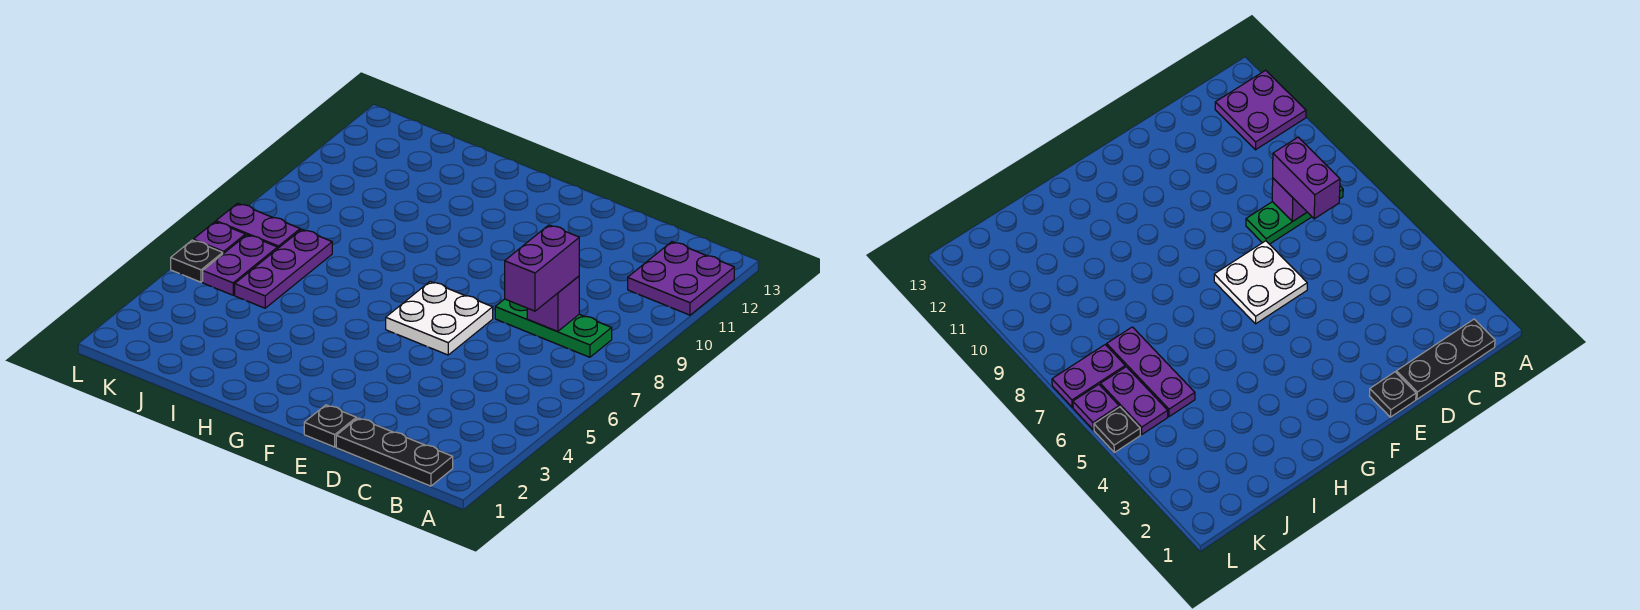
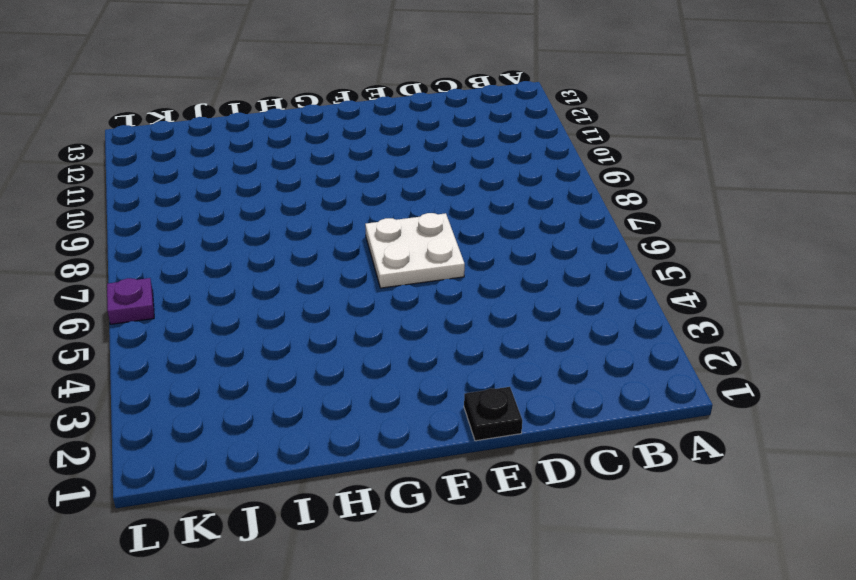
none -> purple 2x2 plate [628,242,734,315]
none -> black 1x3 plate [336,418,453,486]
none -> green 1x3 plate [495,299,612,357]

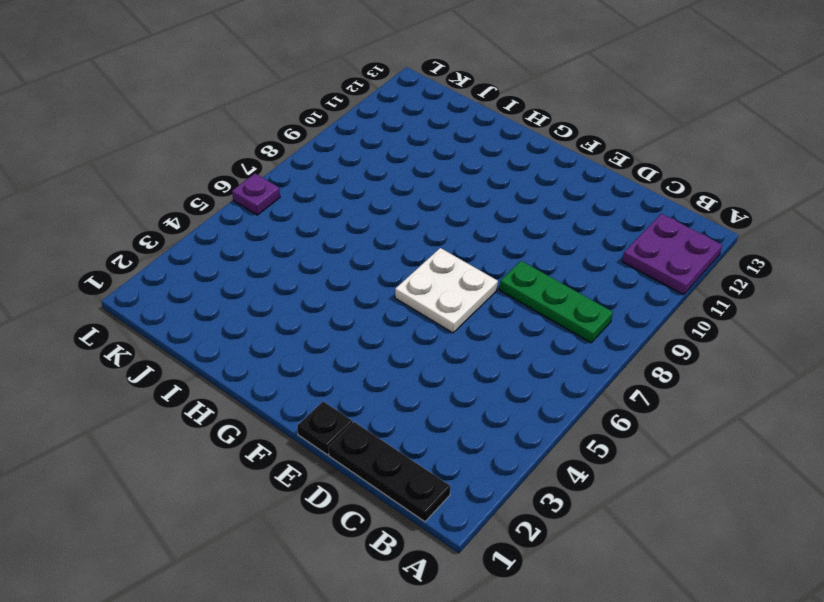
none -> purple 1x3 plate [235,229,332,308]
none -> purple 1x2 plate [203,235,278,295]
none -> purple 1x2 plate [216,203,300,248]

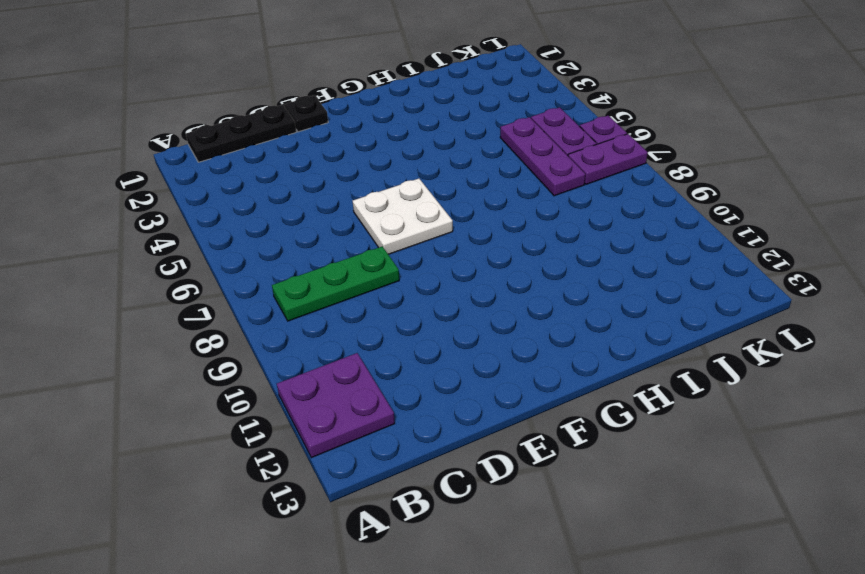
none -> black 1x1 plate [171,240,223,282]
none -> purple 1x1 brick [527,276,579,332]
none -> purple 1x2 brick [505,225,579,311]

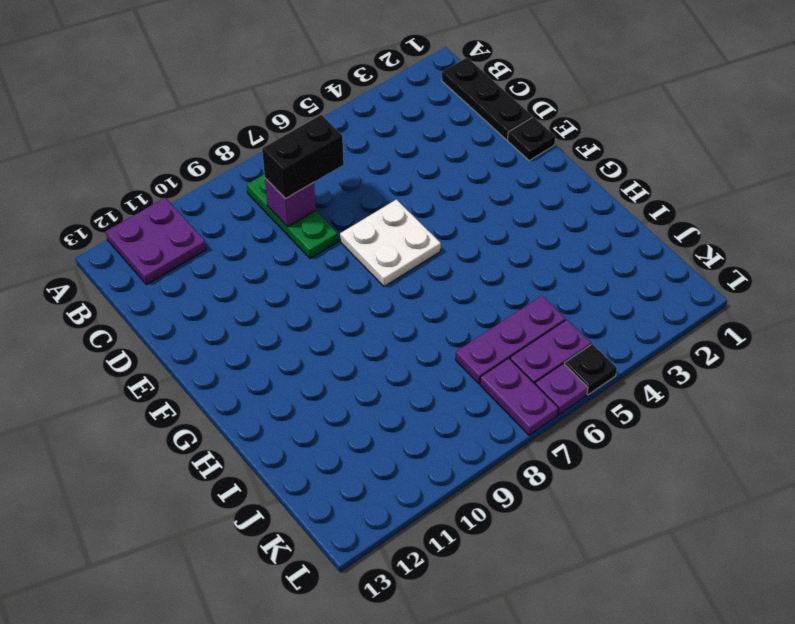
black 1x2 brick [262,115,344,199] -> purple 1x2 brick [505,225,579,311]

